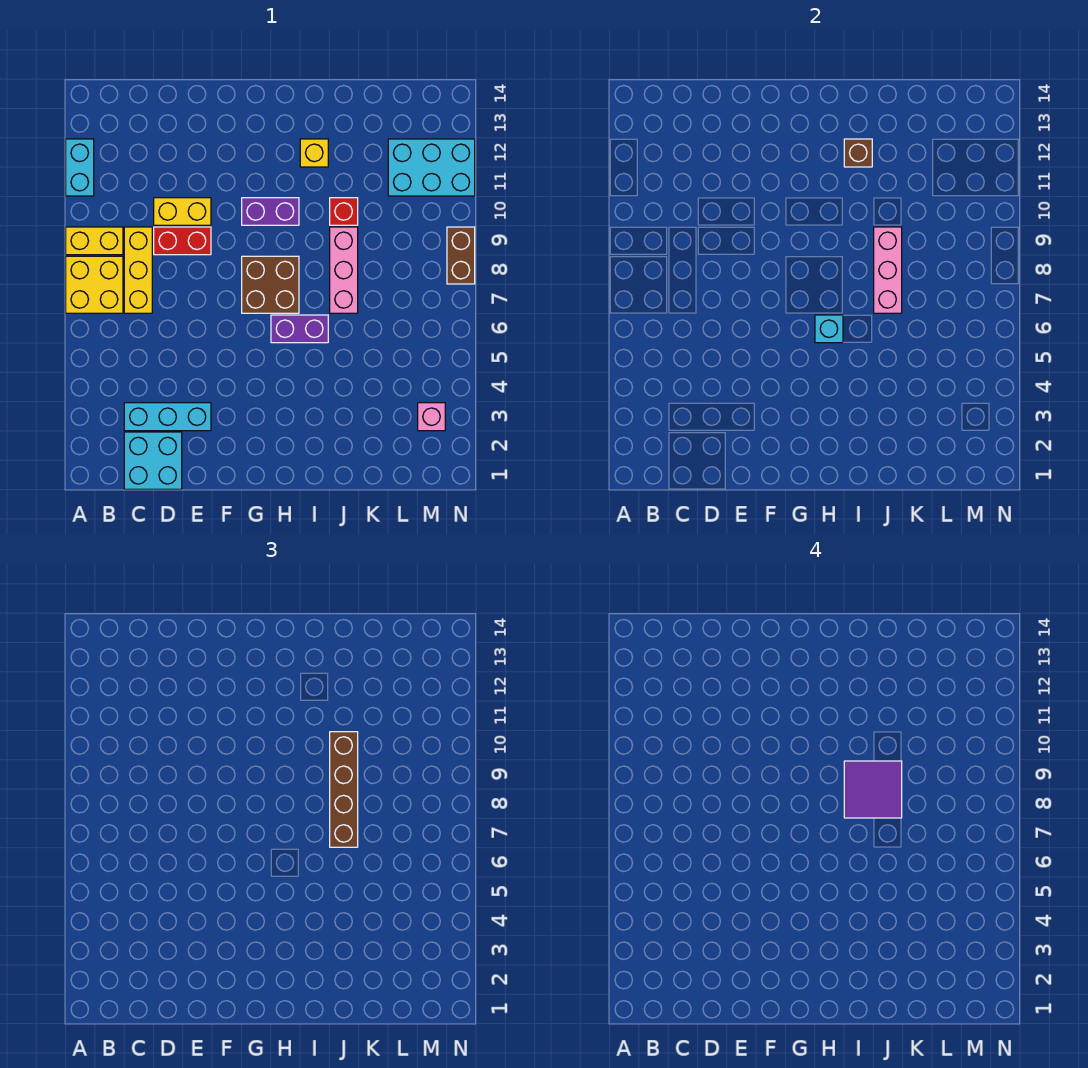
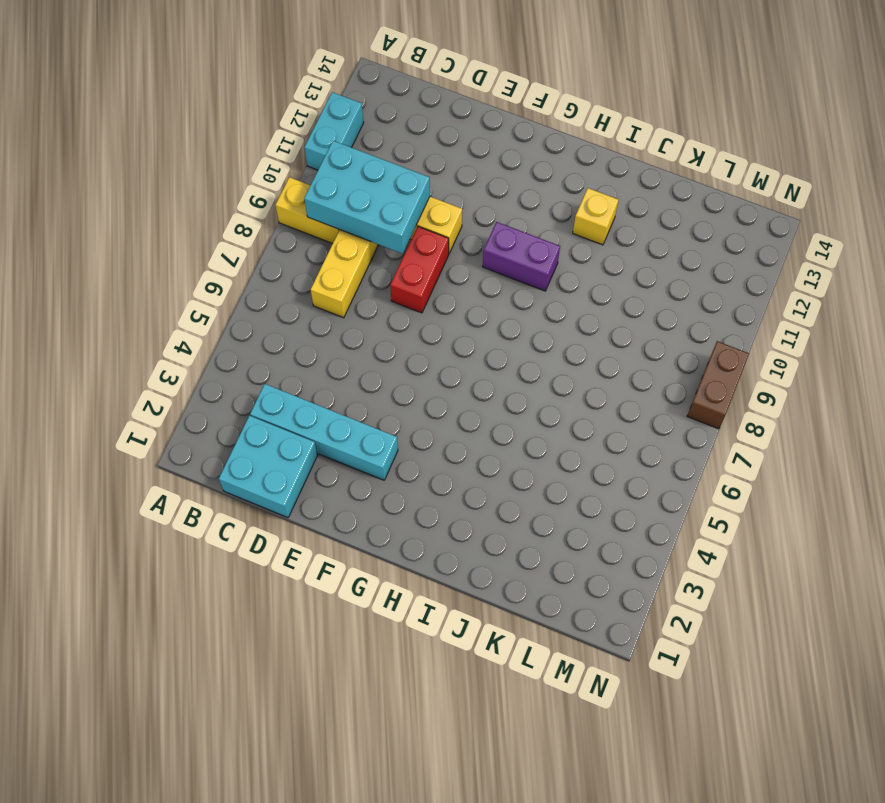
cyan 2x3 brick [304,141,430,254] -> cyan 2x3 brick moved to [388,139,475,196]
cyan 1x4 brick [250,384,398,480] -> cyan 1x3 brick [124,403,211,431]
red 1x2 brick [390,227,449,313] -> red 1x2 brick turned to [154,227,211,255]
none -> yellow 2x2 brick [66,256,123,313]
none -> brown 2x2 brick [242,256,299,313]
none -> purple 1x2 brick [271,315,328,343]

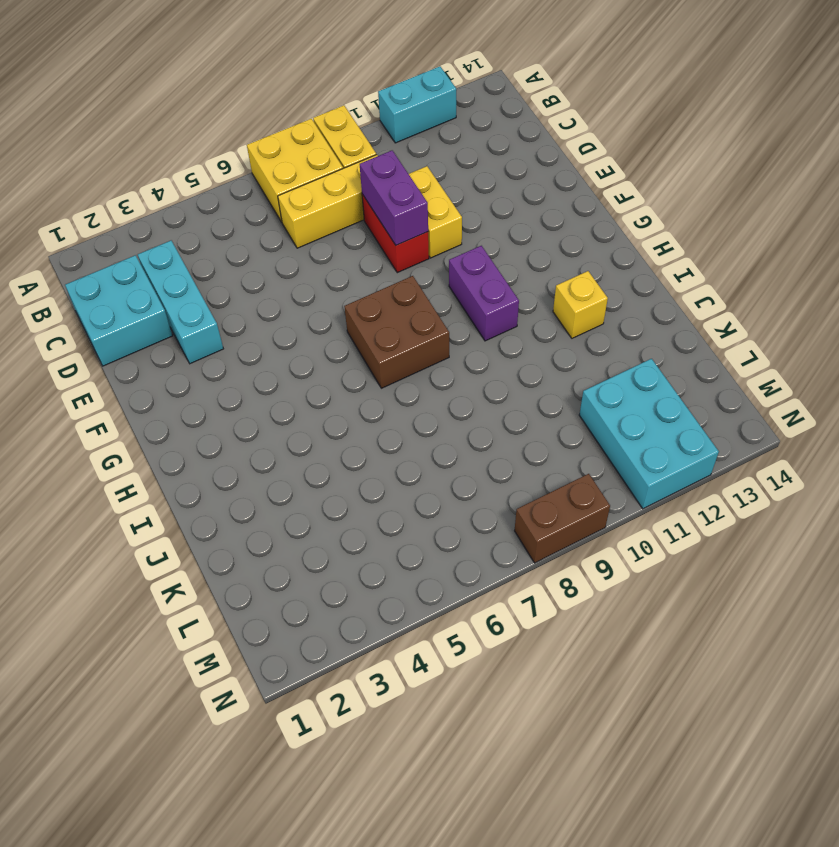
purple 1x2 brick [360,151,428,245] -> purple 1x2 brick moved to [271,315,328,343]
none -> pink 1x3 brick [330,227,358,313]
none -> red 1x1 brick [330,198,358,225]
none -> pink 1x1 brick [418,403,445,431]

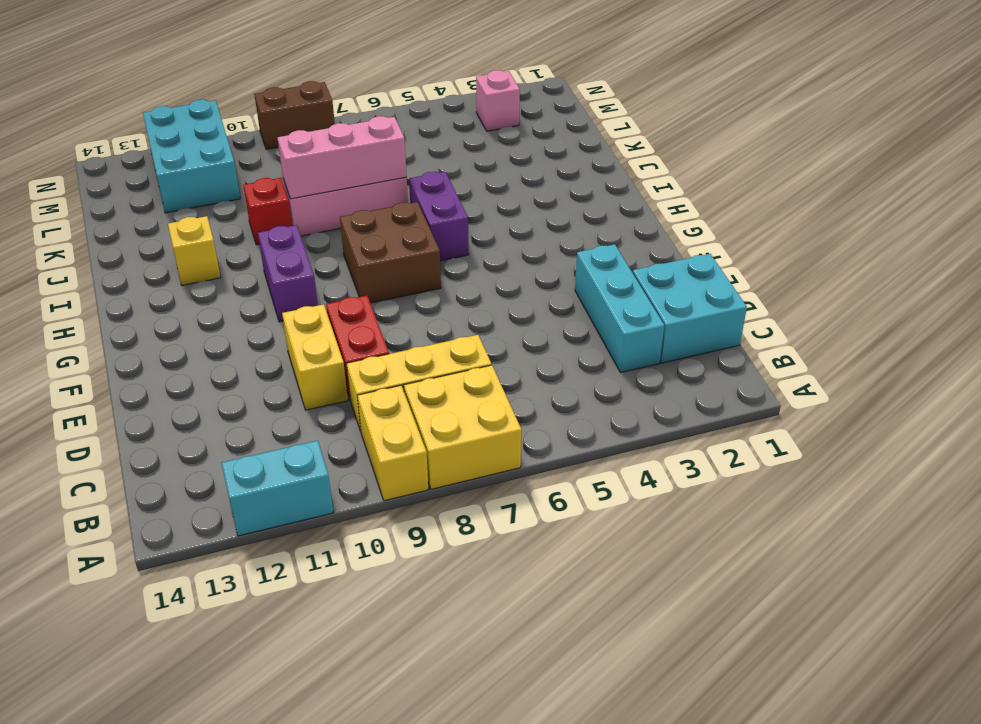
none -> cyan 1x1 brick [815,315,843,343]
none -> brown 1x1 brick [844,139,872,167]
none -> brown 1x4 brick [330,732,358,847]

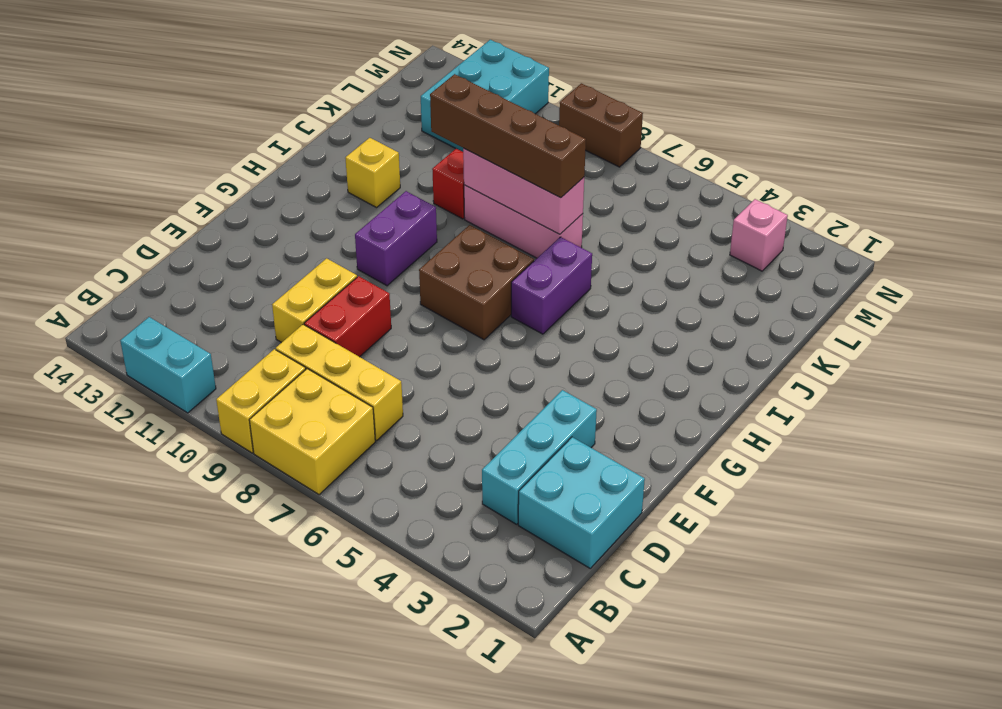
none -> cyan 1x1 brick [815,315,843,343]
none -> brown 1x1 brick [844,139,872,167]
none -> purple 2x2 tile [844,761,902,818]

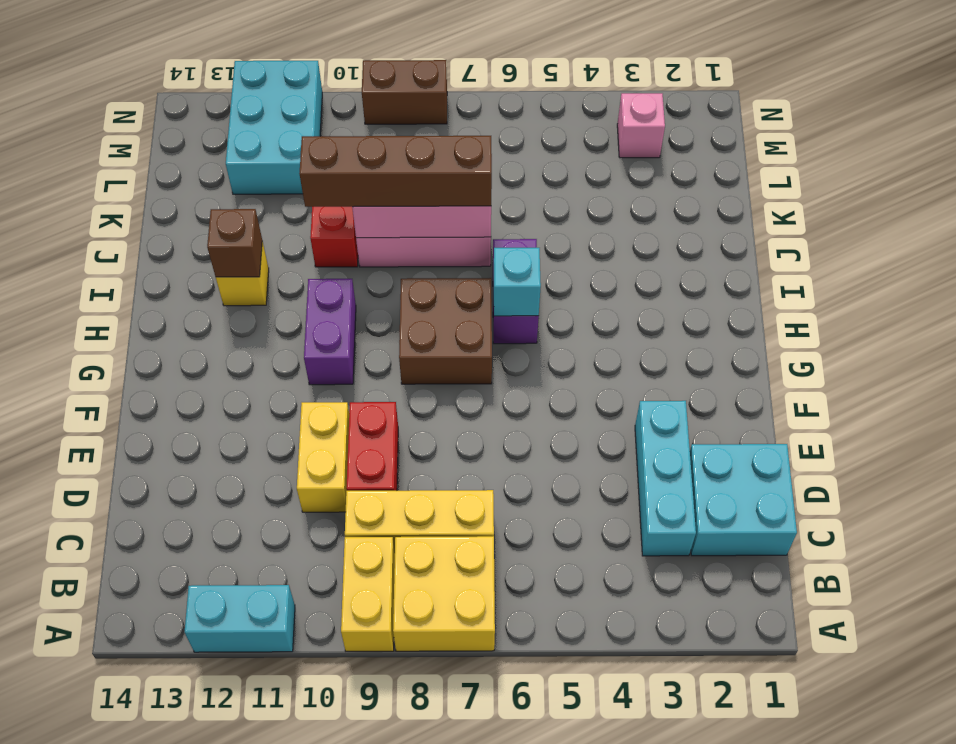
none -> purple 2x2 tile [844,761,902,818]

